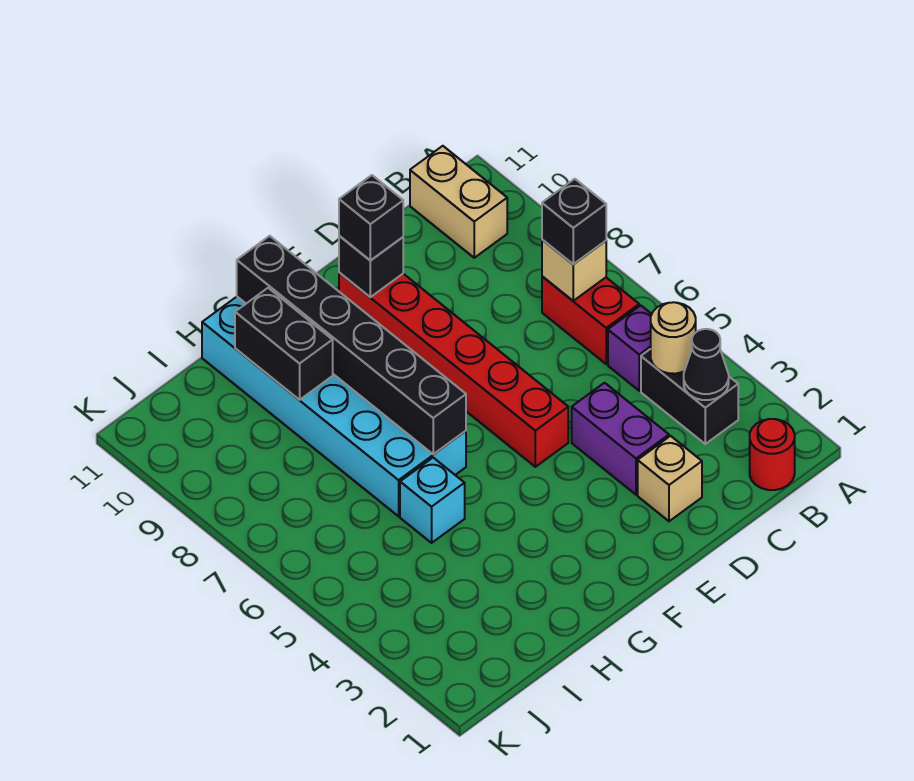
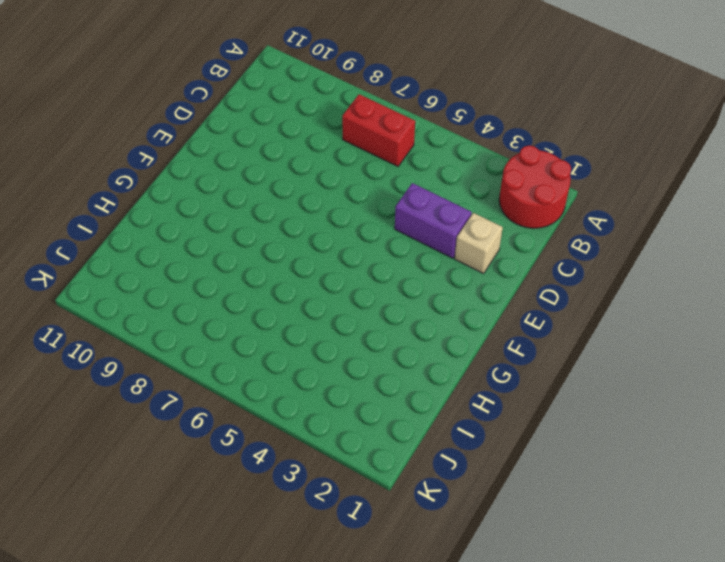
red 2x2 round brick [499,145,571,228] -> red 1x1 round brick [750,419,795,490]
none -> black 1x2 brick [641,349,738,444]
none -> purple 1x1 brick [608,305,652,391]
none -> tan 1x2 brick [410,146,507,258]

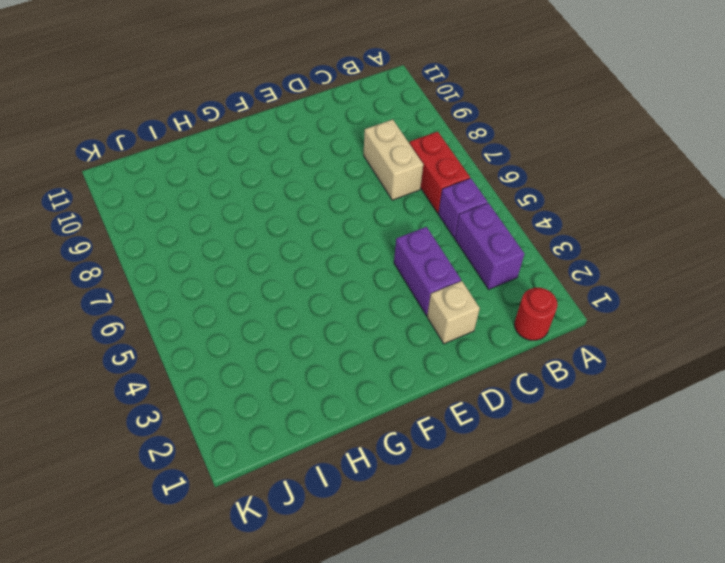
purple 1x2 brick [455,203,525,289] -> black 1x2 brick [641,349,738,444]
tan 1x2 brick [364,119,423,200] -> tan 1x2 brick moved to [410,146,507,258]
none -> red 1x6 brick [339,272,568,467]
none -> cyan 2x6 brick [202,297,466,516]
none -> cyan 1x1 brick [400,458,465,543]

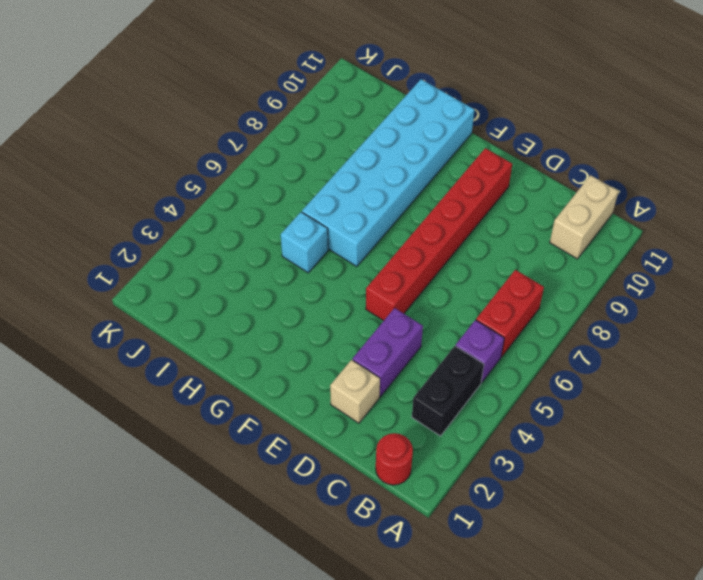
none -> black 1x1 cone [684,329,729,400]
none -> tan 1x1 round brick [651,302,696,374]
none -> tan 1x1 brick [542,240,606,301]

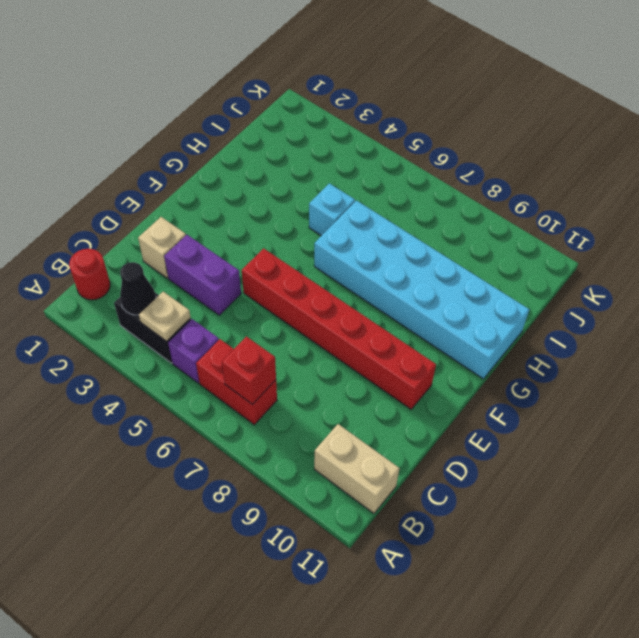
tan 1x1 plate [139,292,191,341] -> tan 1x1 round brick [651,302,696,374]
red 1x1 brick [222,336,276,405] -> tan 1x1 brick [542,240,606,301]
none -> black 1x1 brick [339,236,403,297]
none -> black 1x6 brick [237,236,466,454]
none -> black 1x2 brick [235,288,333,400]

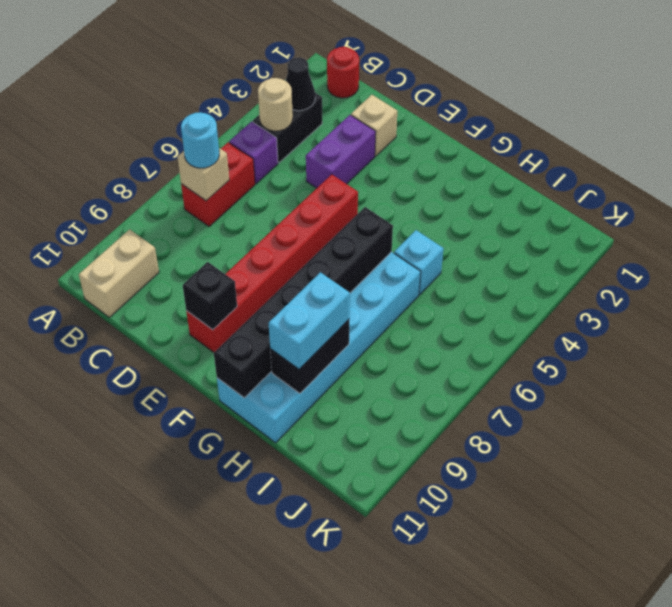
cyan 1x1 round brick [181,112,219,168] -> black 1x1 brick [542,179,606,264]
cyan 1x2 brick [269,272,350,369] -> none
none -> black 1x1 brick [339,175,403,261]

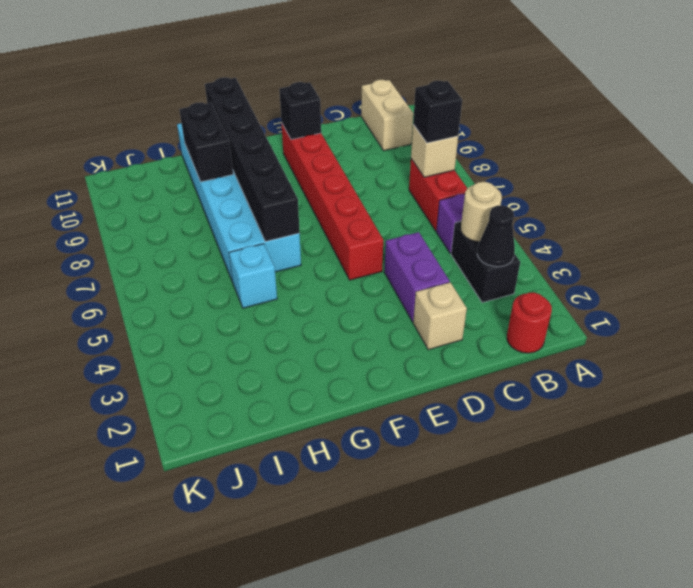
none -> black 1x1 brick [339,175,403,261]

